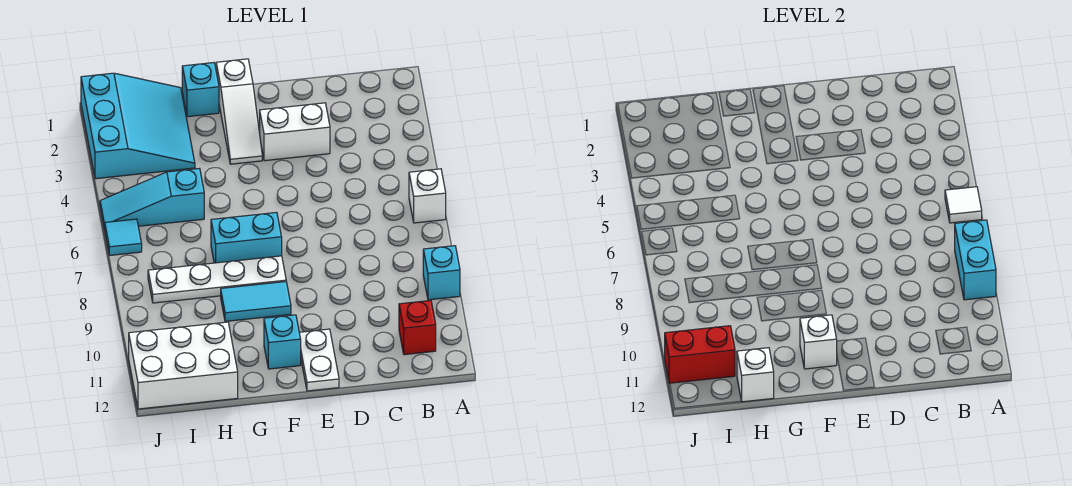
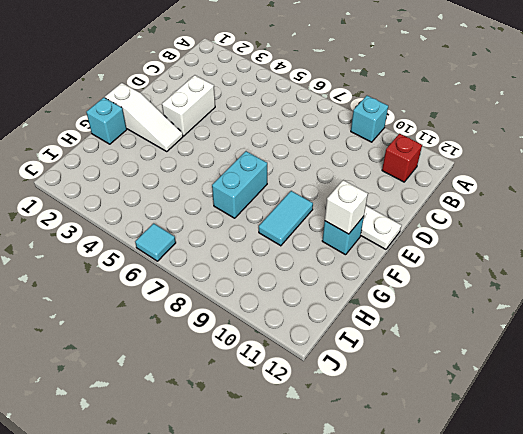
none -> white 1x1 brick [409,169,446,223]
none -> white 1x4 plate [148,256,286,303]
none -> cyan 3x3 slope [81,73,195,179]

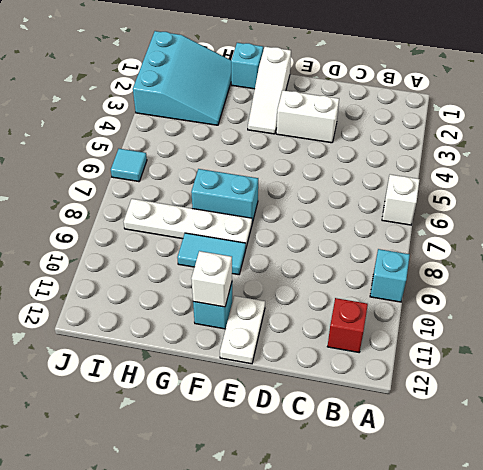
none -> cyan 1x3 slope [100,168,204,229]
none -> white 2x3 brick [129,322,238,409]
none -> white 1x1 tile [945,187,982,223]

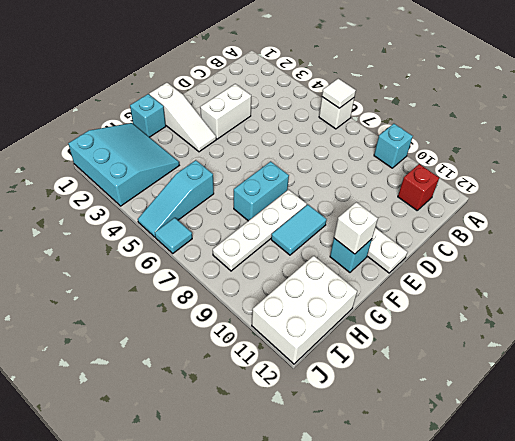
none -> cyan 1x2 brick [955,220,996,300]
none -> white 1x1 brick [737,348,774,402]
none -> red 1x2 brick [665,326,735,384]

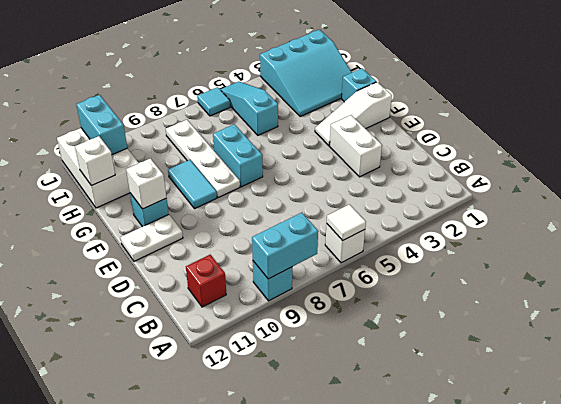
cyan 1x2 brick [76,95,127,155] -> red 1x2 brick [665,326,735,384]

